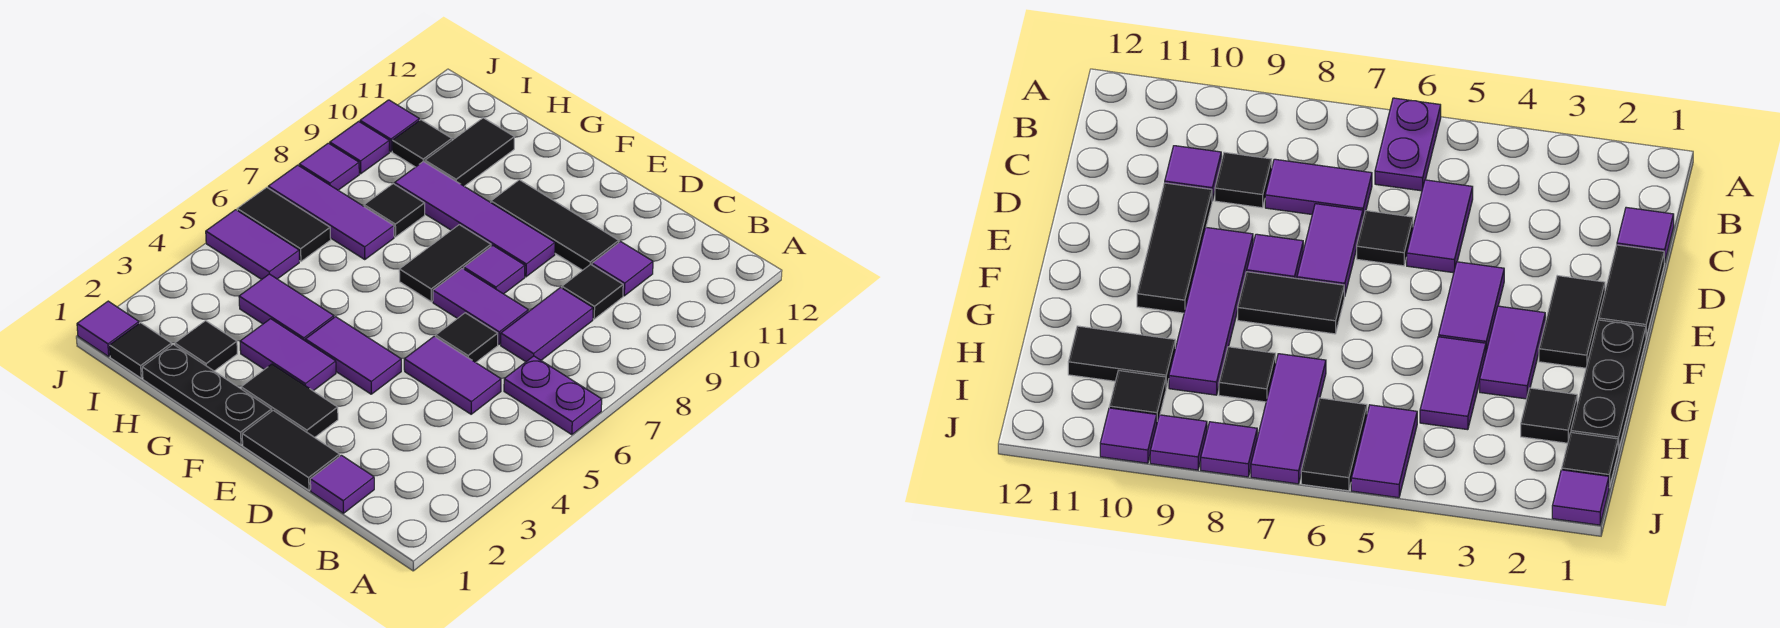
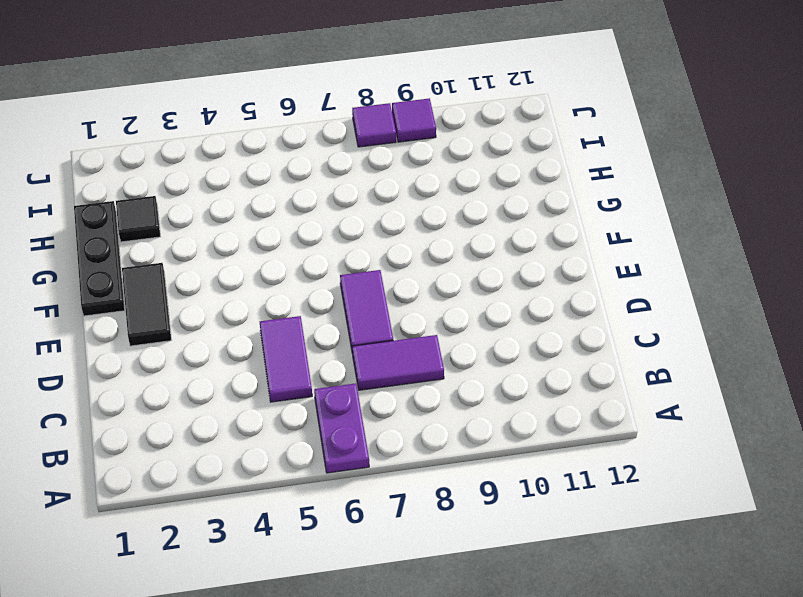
none -> purple 1x1 tile [310,455,374,513]
none -> black 1x1 tile [562,264,623,319]
none -> purple 1x1 tile [592,242,653,296]
none -> black 1x2 tile [242,410,340,490]

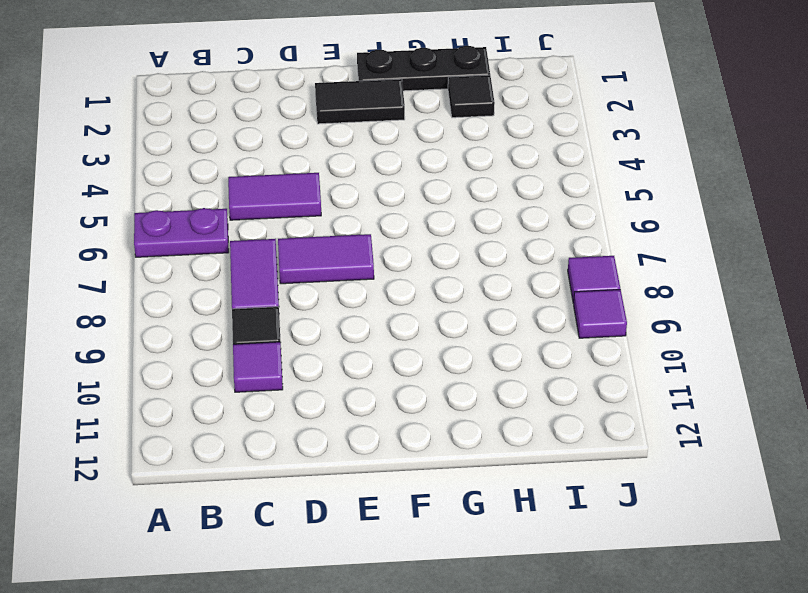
none -> purple 1x1 tile [310,455,374,513]
none -> black 1x2 tile [242,410,340,490]
none -> black 1x1 tile [436,313,498,362]
none -> black 1x3 tile [491,180,619,270]

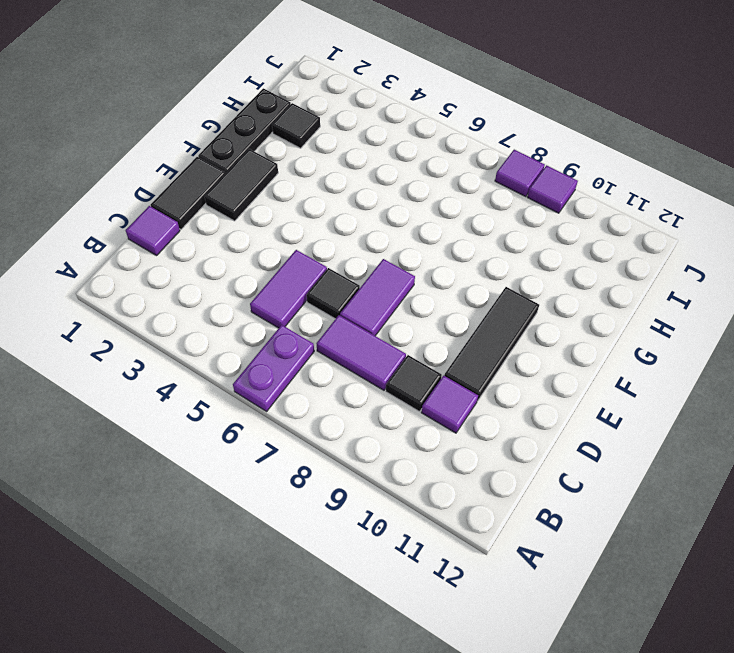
none -> purple 1x2 tile [305,317,401,394]
none -> purple 1x1 tile [464,245,525,294]
none -> purple 1x4 tile [395,161,555,277]
none -> purple 1x2 tile [240,319,336,391]

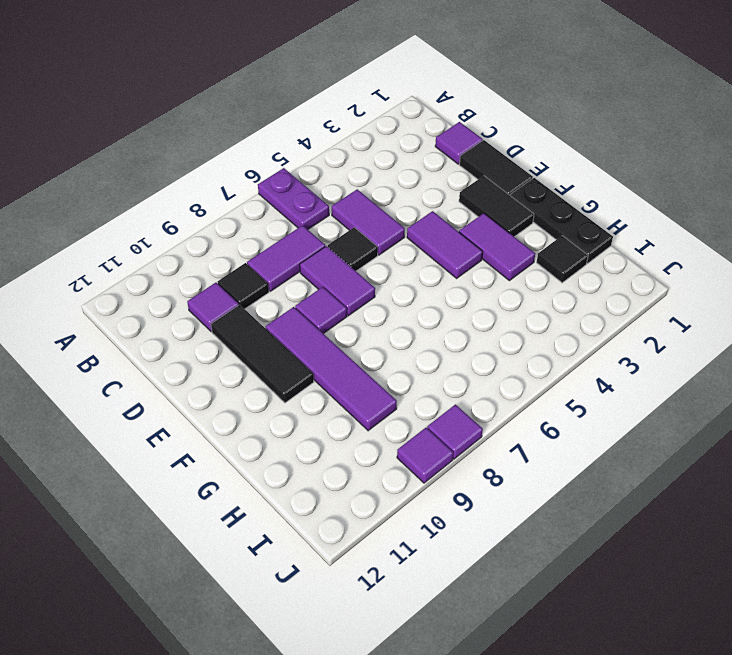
none -> black 1x2 tile [399,225,491,302]
none -> purple 1x2 tile [239,274,334,341]
none -> purple 1x3 tile [268,165,394,260]
none -> black 1x1 tile [364,184,425,237]

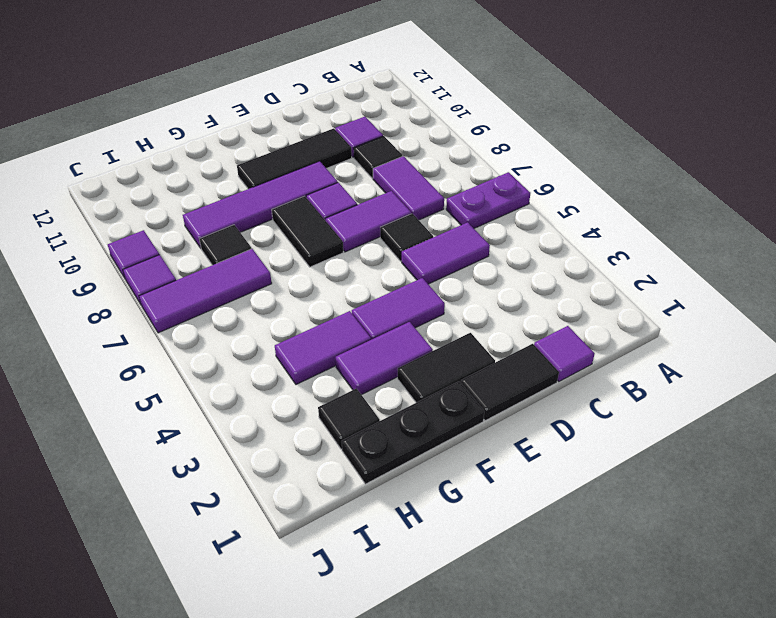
none -> black 1x2 tile [425,118,514,186]
none -> black 1x1 tile [110,323,172,378]
none -> purple 1x2 tile [206,210,299,279]
none -> black 1x2 tile [237,187,331,261]

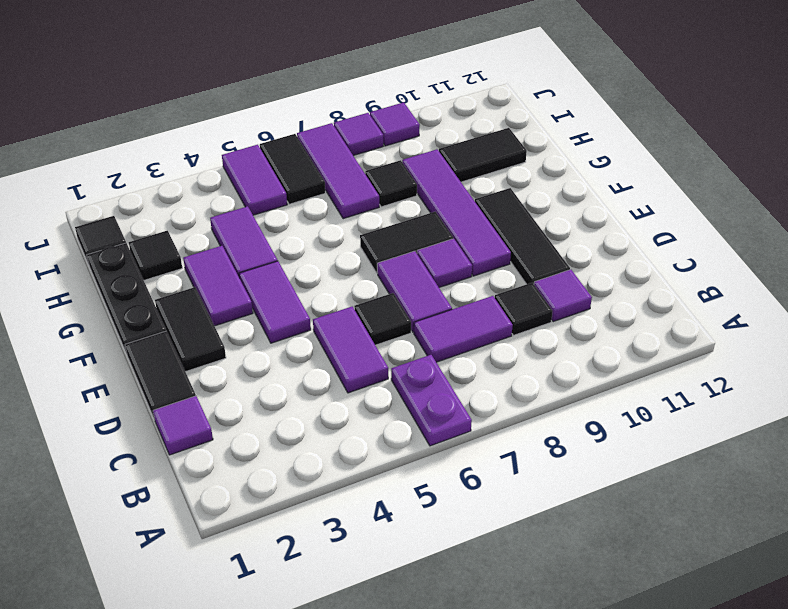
none -> black 1x1 tile [392,120,452,167]
none -> purple 1x1 tile [77,301,139,356]
none -> purple 1x1 tile [360,100,419,152]

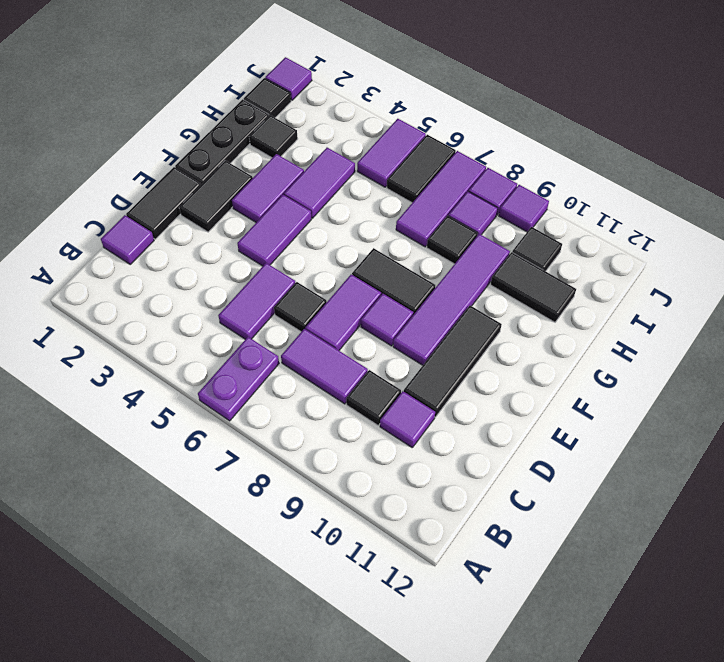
purple 1x1 tile [448,191,498,236] -> purple 1x1 tile moved to [360,100,419,152]

